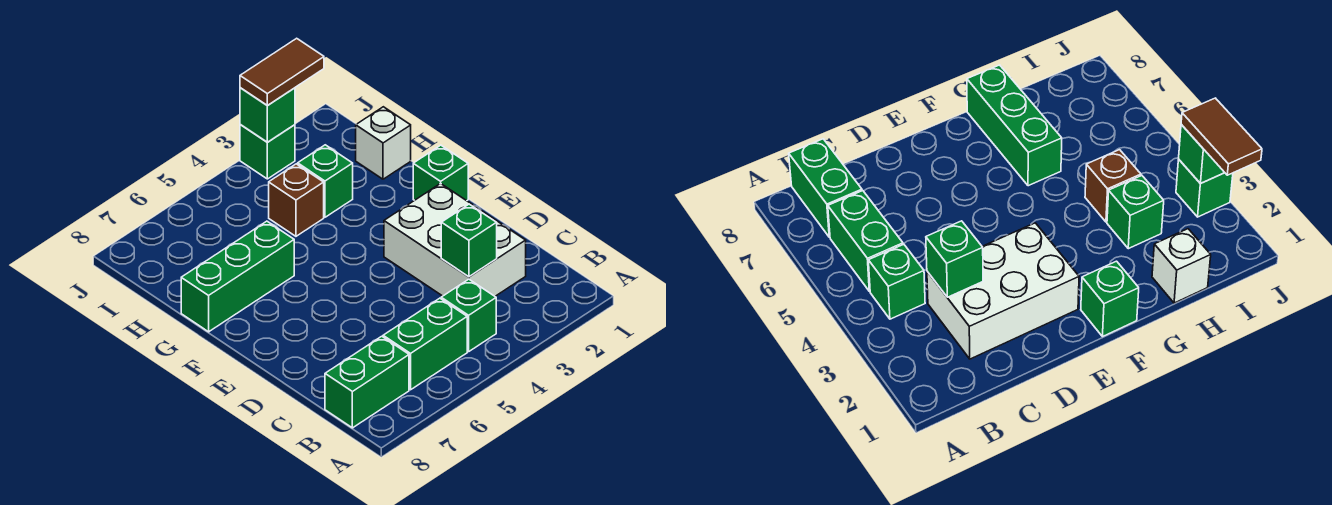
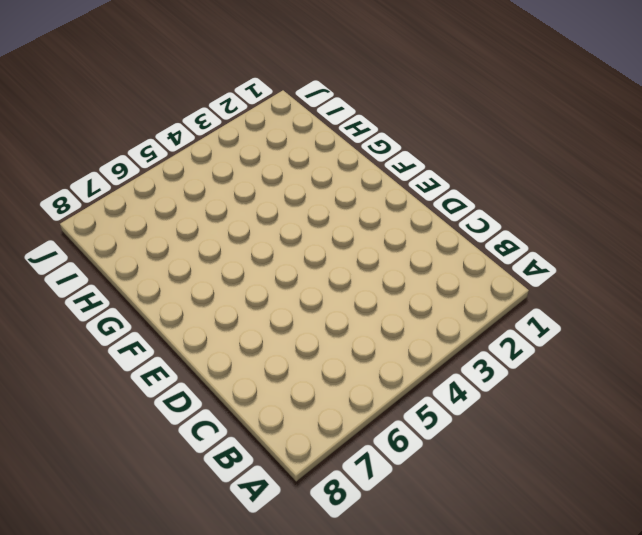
none -> green 1x1 brick [441,279,496,352]
none -> green 1x2 brick [383,298,467,390]
none -> green 1x2 brick [325,336,409,428]

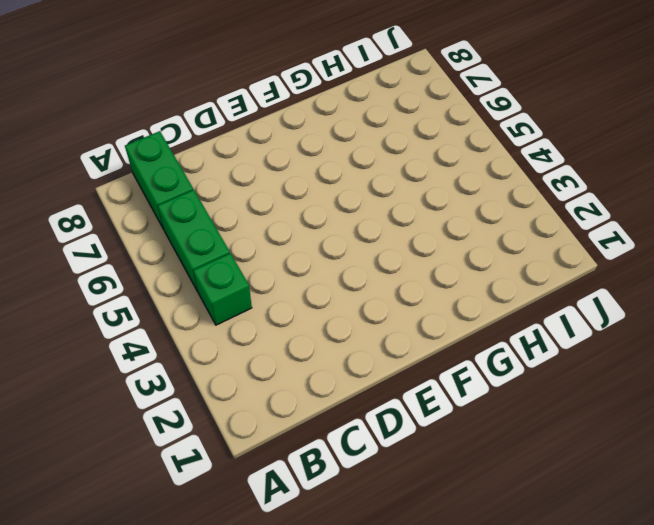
none -> white 2x3 brick [384,183,526,296]
none -> green 1x1 brick [413,145,468,201]
none -> green 1x3 brick [181,221,294,332]

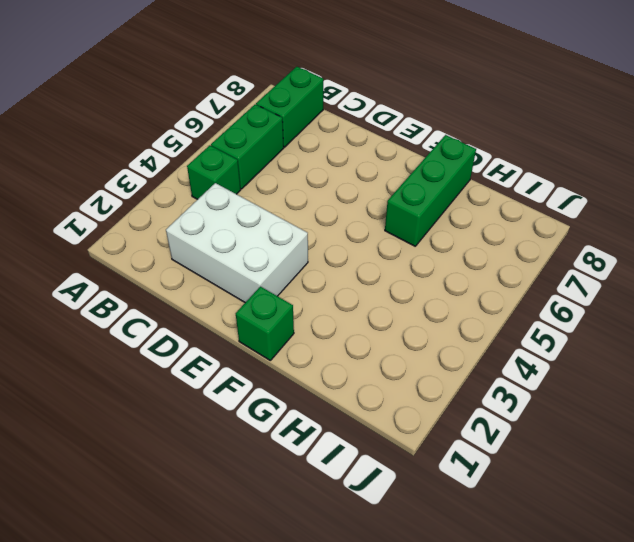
none -> white 1x1 brick [356,107,411,179]
none -> green 1x1 brick [298,145,353,217]
none -> brown 1x1 brick [269,164,324,236]

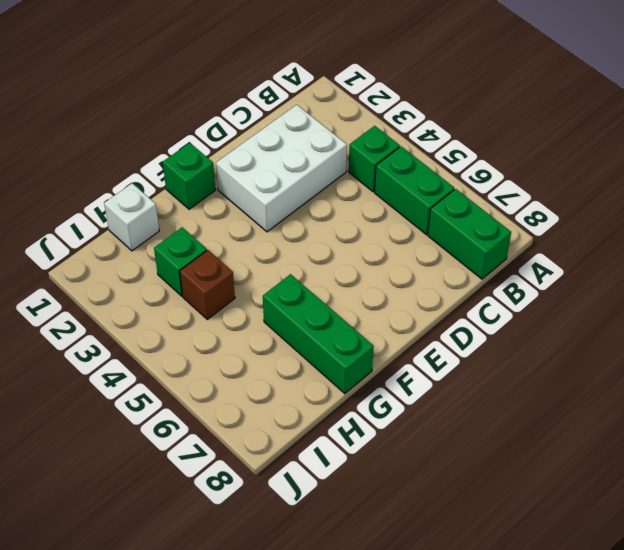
none -> green 1x1 brick [240,125,295,179]
none -> green 1x1 brick [441,204,497,277]
none -> green 1x1 brick [240,88,295,142]

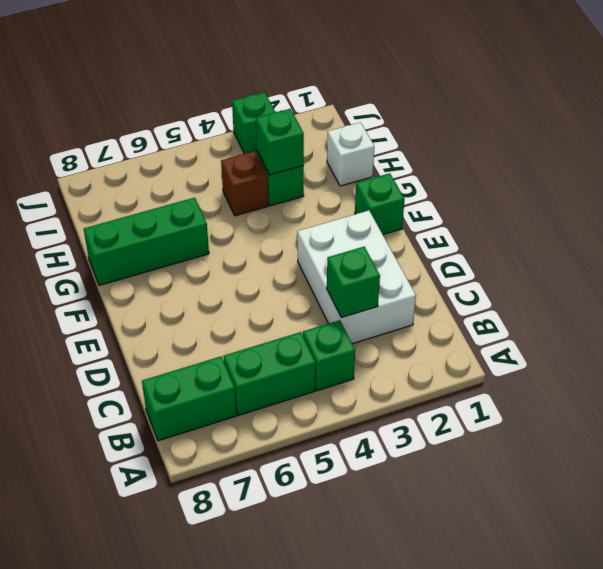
green 1x1 brick [256,109,304,175] -> green 1x1 brick moved to [240,88,295,142]
none -> brown 1x2 tile [240,38,324,106]

